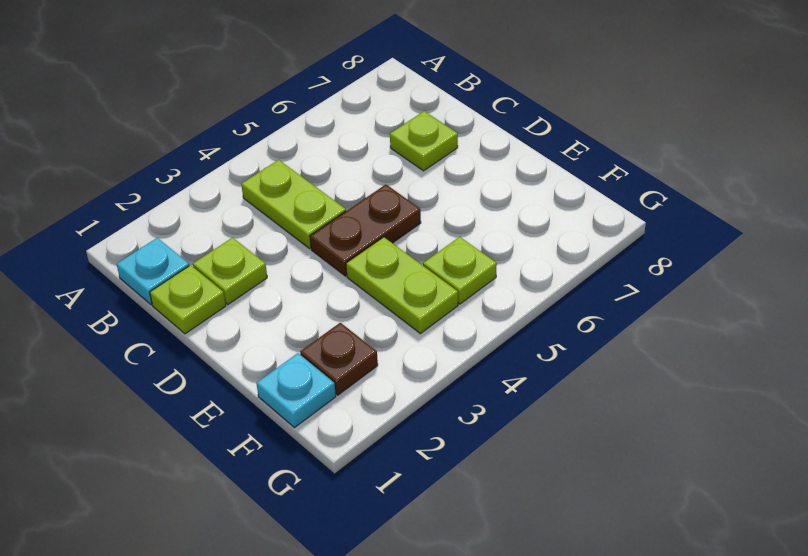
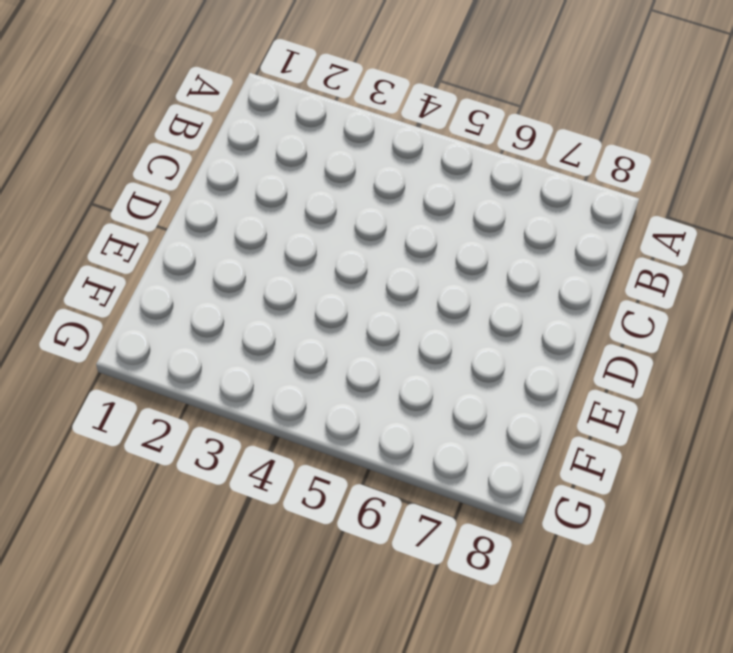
none -> cyan 1x1 plate [117,238,189,305]
none -> lime 1x2 plate [241,160,346,249]

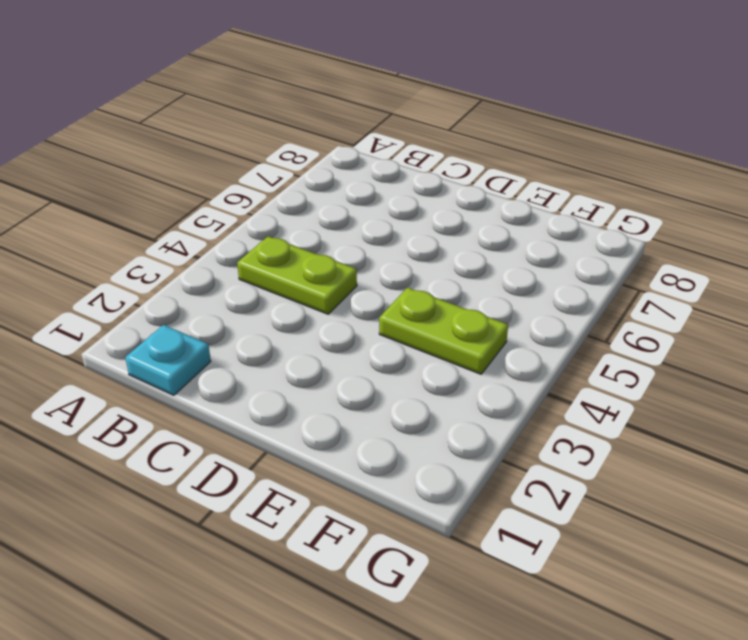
none -> lime 1x1 plate [150,265,226,334]
none -> lime 1x1 plate [193,238,267,304]

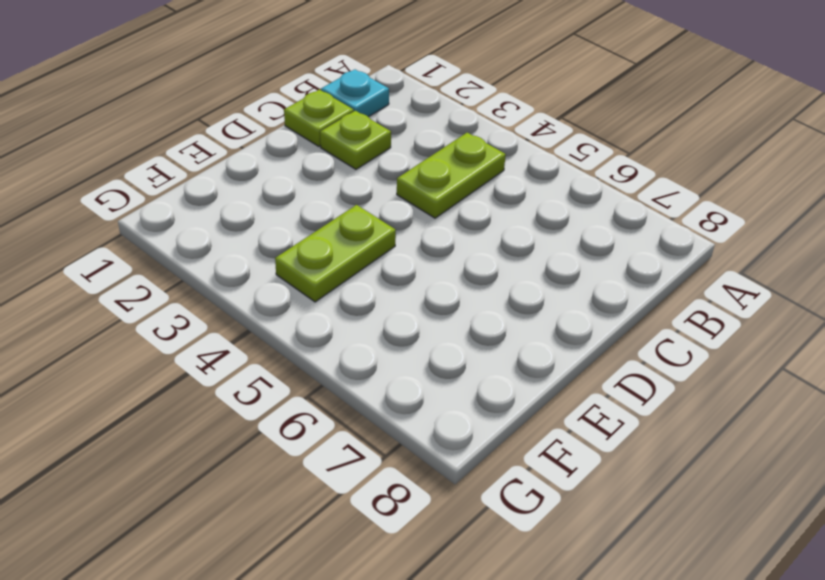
none -> lime 1x1 plate [390,111,458,171]
none -> brown 1x2 plate [310,185,421,276]

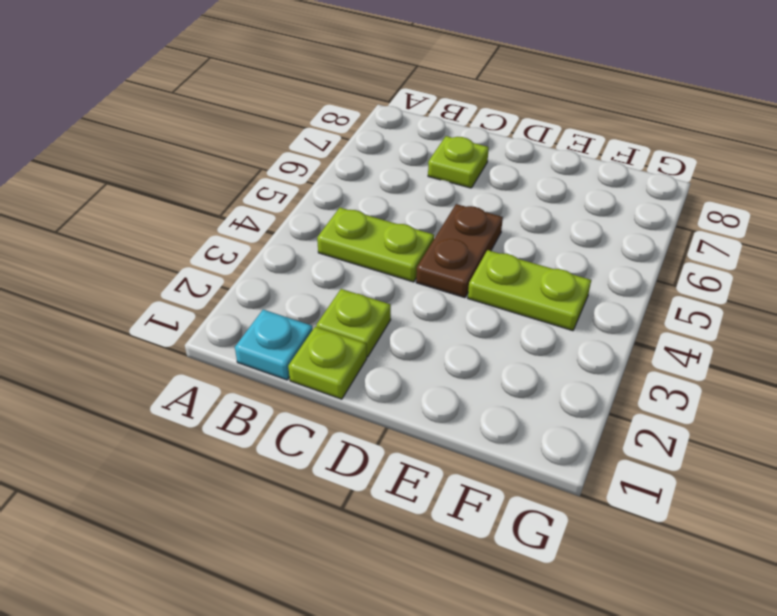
none -> cyan 1x1 plate [256,353,336,428]
none -> brown 1x1 plate [300,323,378,395]

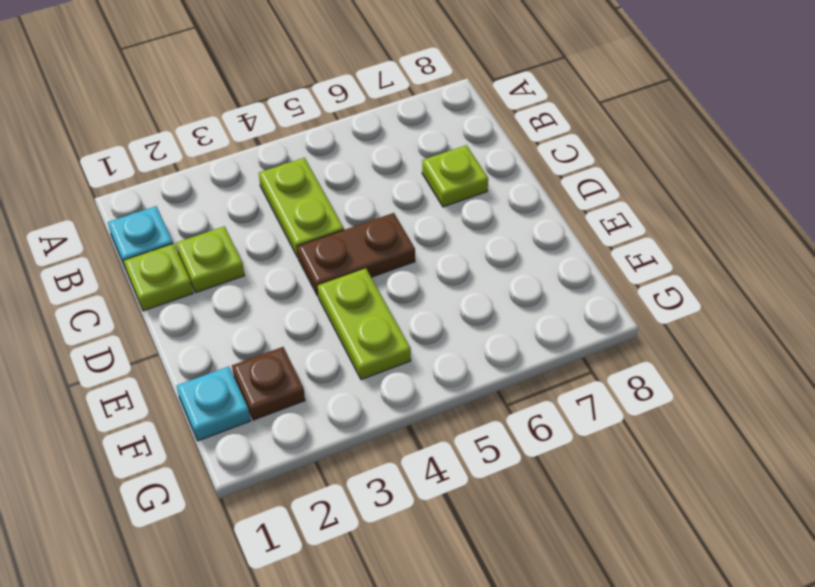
none -> lime 1x1 plate [423,237,497,304]

